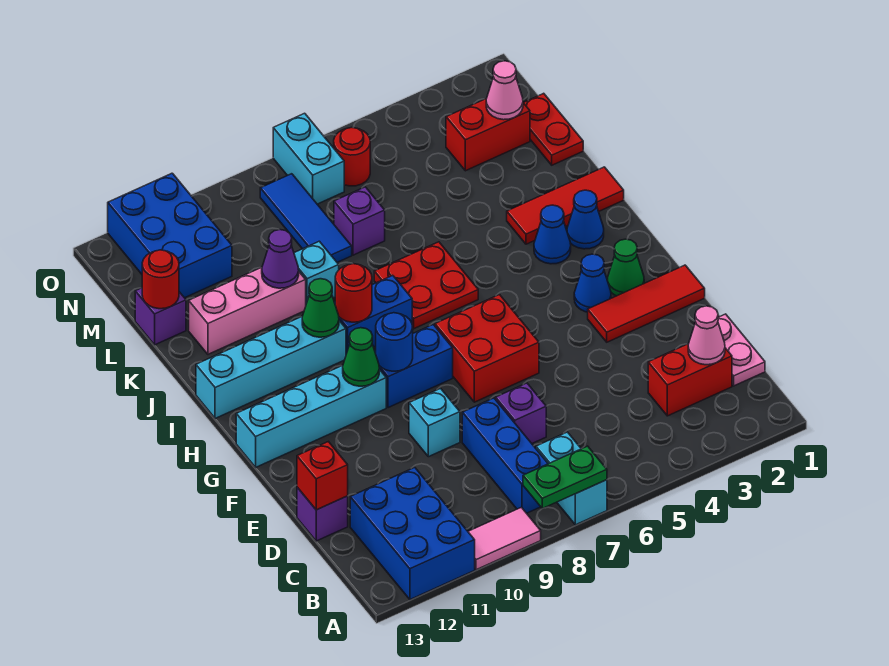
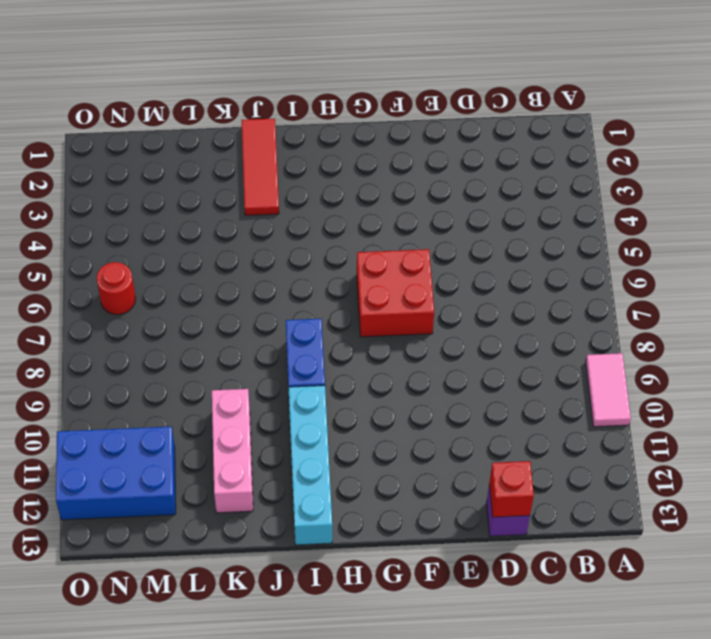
none -> cyan 1x2 brick [536,432,607,525]
none -> blue 2x3 brick [350,467,475,600]
none -> blue 1x3 brick [462,398,548,513]
none -> pink 1x2 plate [718,314,765,386]

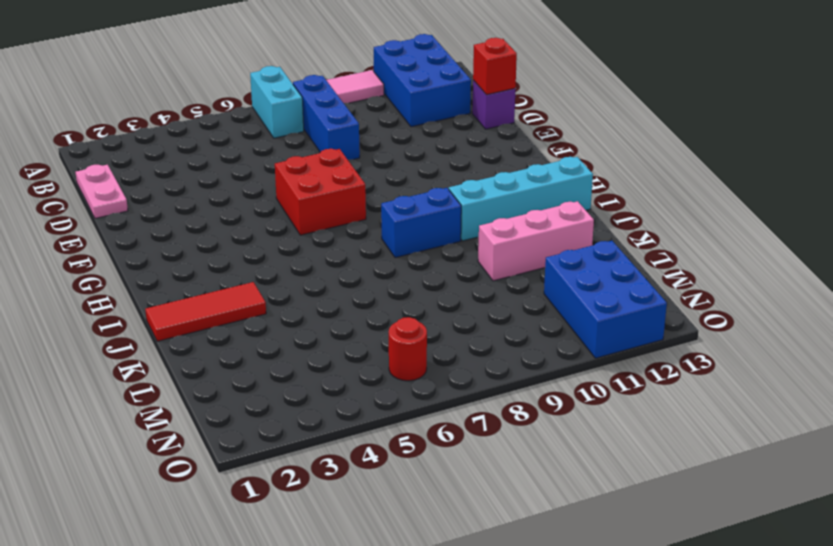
none -> red 1x2 brick [648,344,732,416]
none -> purple 1x1 brick [496,383,546,443]
none -> cyan 1x1 brick [409,389,460,457]
none -> red 1x3 tile [588,265,705,342]

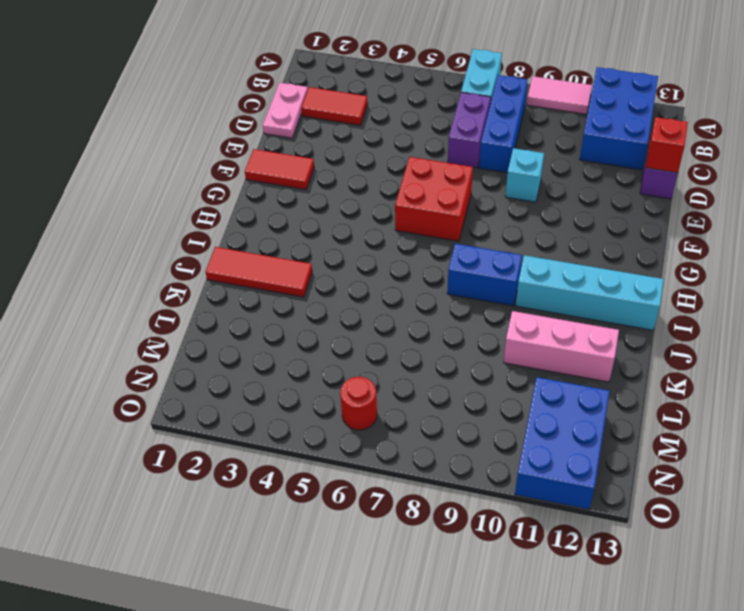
red 1x2 tile [301,87,368,125] -> red 1x2 brick [648,344,732,416]
purple 1x2 brick [448,92,491,168] -> purple 1x1 brick [496,383,546,443]
red 1x2 tile [245,149,314,190] -> red 1x3 tile [588,265,705,342]
none -> green 1x1 cone [607,239,644,296]
none -> blue 1x1 cone [574,254,611,312]
none -> blue 1x2 brick [375,325,453,408]
none -> cyan 1x4 brick [236,365,386,467]

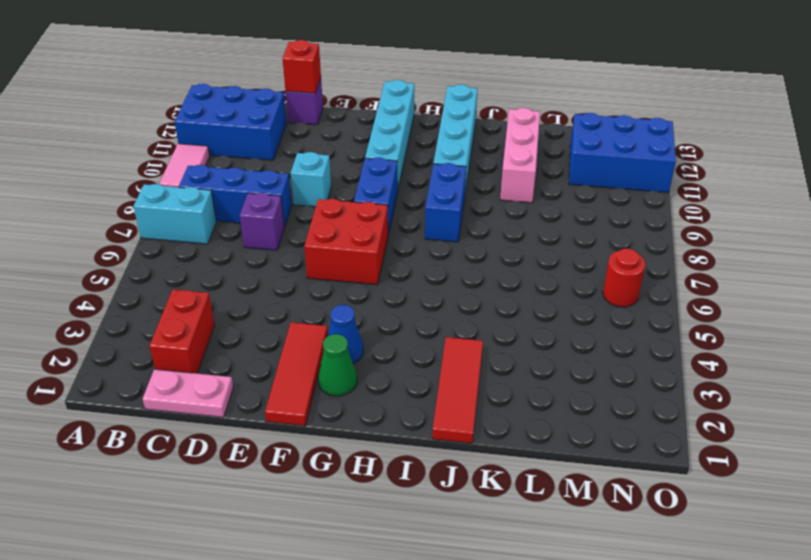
none -> blue 1x1 cone [567,190,604,249]
none -> blue 1x1 cone [534,205,571,264]
none -> red 2x2 plate [374,242,478,329]
none -> cyan 1x1 brick [294,241,339,304]

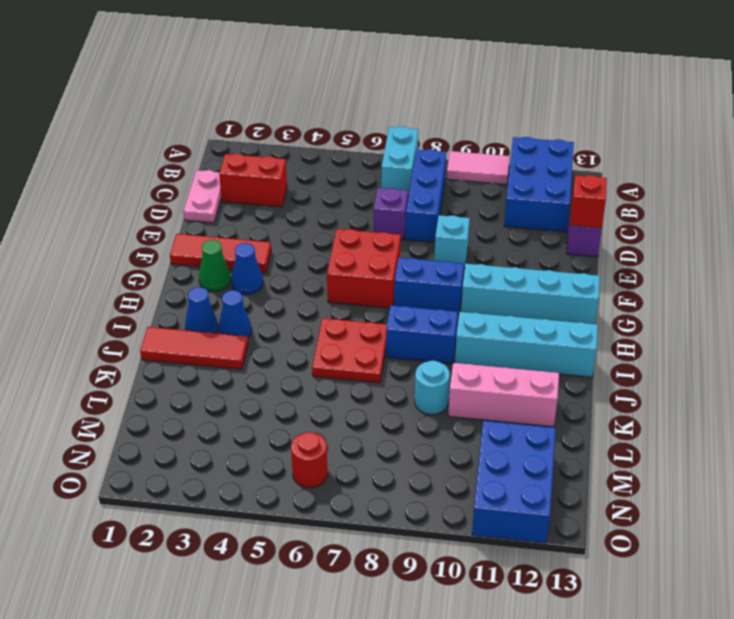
cyan 1x1 round brick [415,361,450,415] -> cyan 1x1 brick [294,241,339,304]
none -> red 1x2 plate [524,93,583,165]
none -> purple 1x1 brick [334,187,385,255]
none -> blue 1x3 tile [260,174,352,262]
none -> purple 1x1 brick [135,288,186,345]

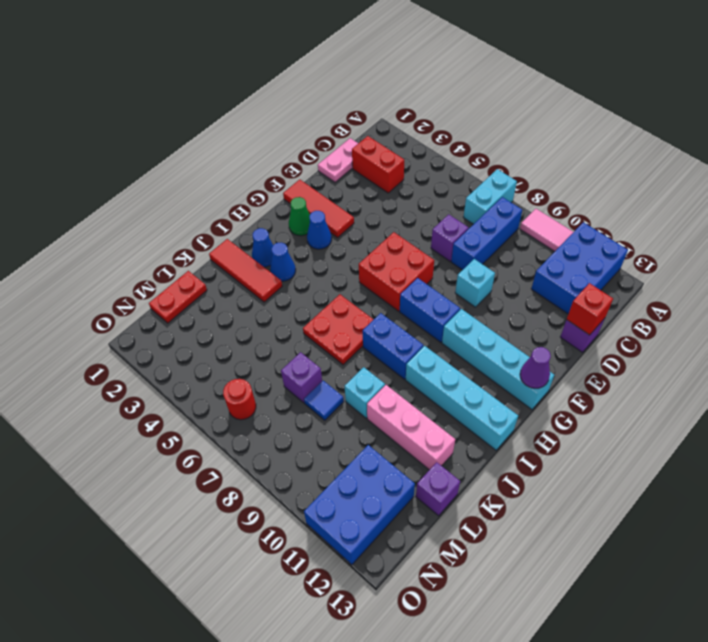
purple 1x1 cone [520,347,551,388] -> purple 1x1 cone moved to [262,230,299,288]
blue 1x1 tile [304,381,344,420] -> blue 1x3 tile [260,174,352,262]
none -> red 1x2 brick [446,99,530,171]
none -> cyan 1x2 brick [273,113,344,204]
none -> green 1x2 plate [523,446,607,509]
none -> pink 1x1 cone [688,306,725,365]

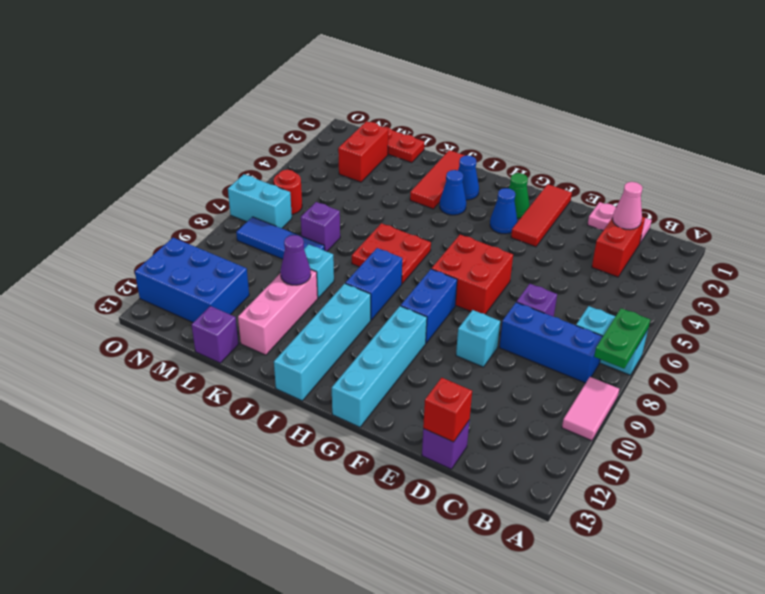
none -> blue 2x3 brick [350,467,475,600]
none -> blue 1x1 round brick [376,313,413,371]
none -> green 1x1 cone [343,328,379,386]
none -> red 1x1 round brick [335,264,372,322]

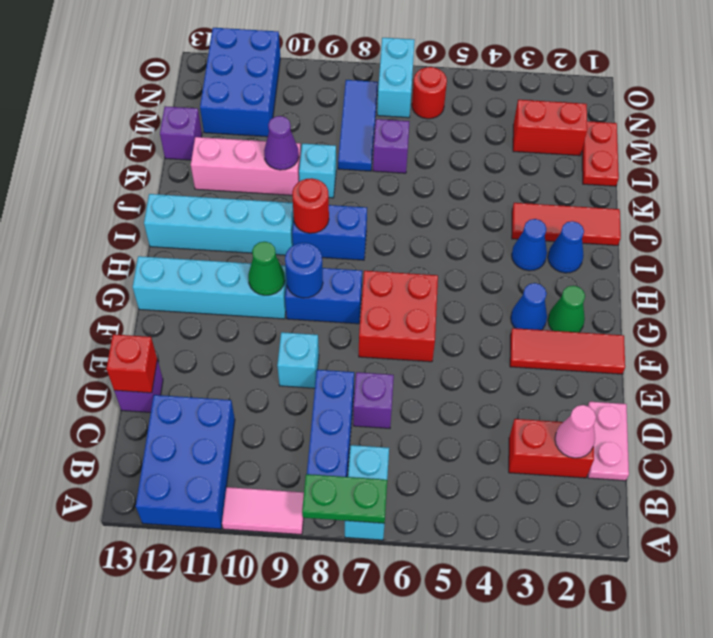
none -> red 2x2 plate [374,242,478,329]
none -> green 1x1 cone [302,279,339,337]
none -> red 1x1 round brick [142,250,179,309]
none -> pink 1x1 cone [486,61,523,120]

